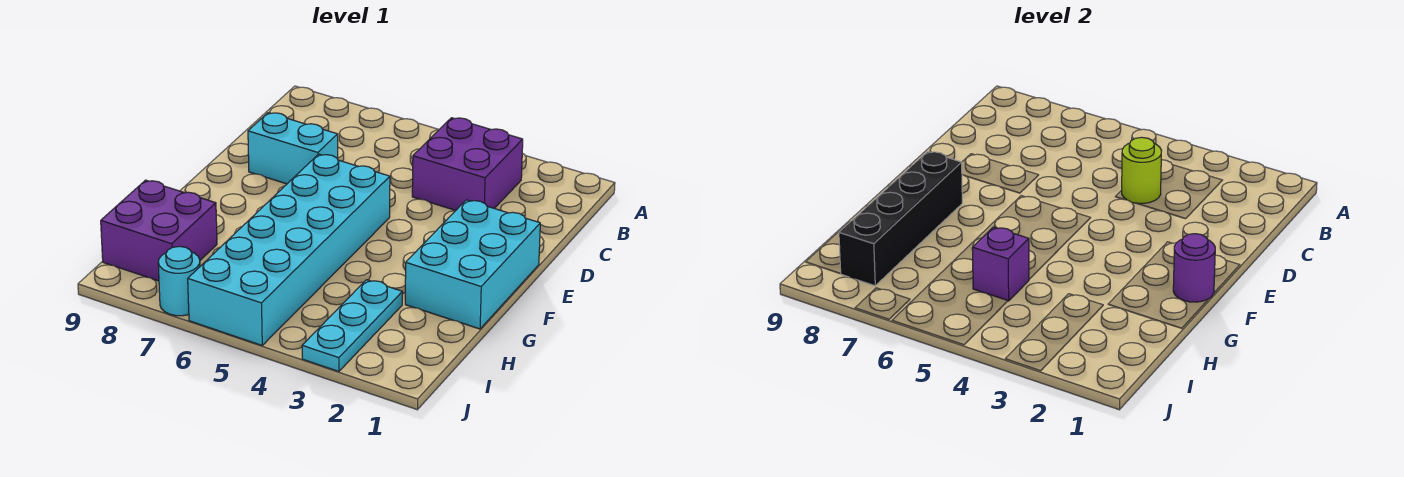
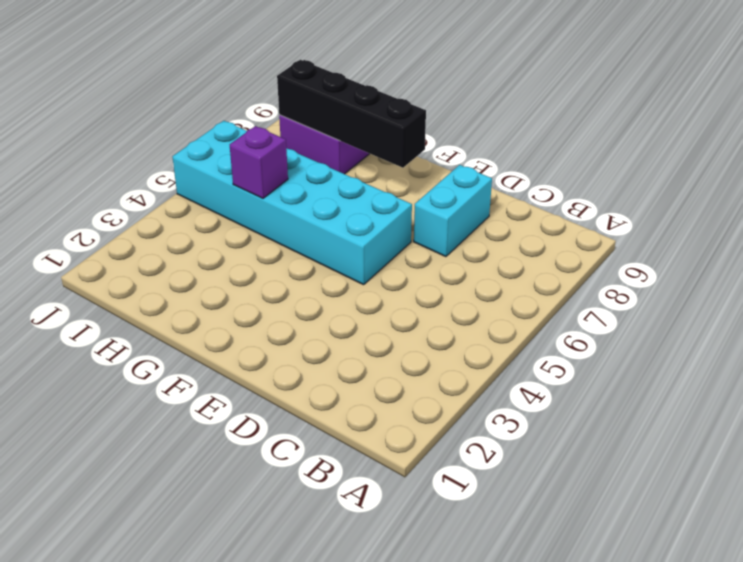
none -> purple 2x2 brick [412,118,523,211]
none -> cyan 2x3 brick [405,200,540,329]

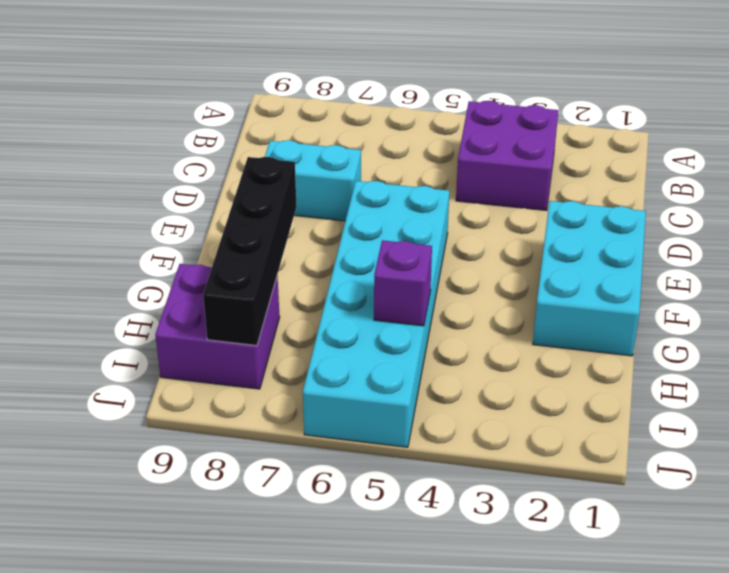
none -> cyan 1x3 plate [302,280,403,372]
none -> cyan 1x1 round brick [158,246,200,316]

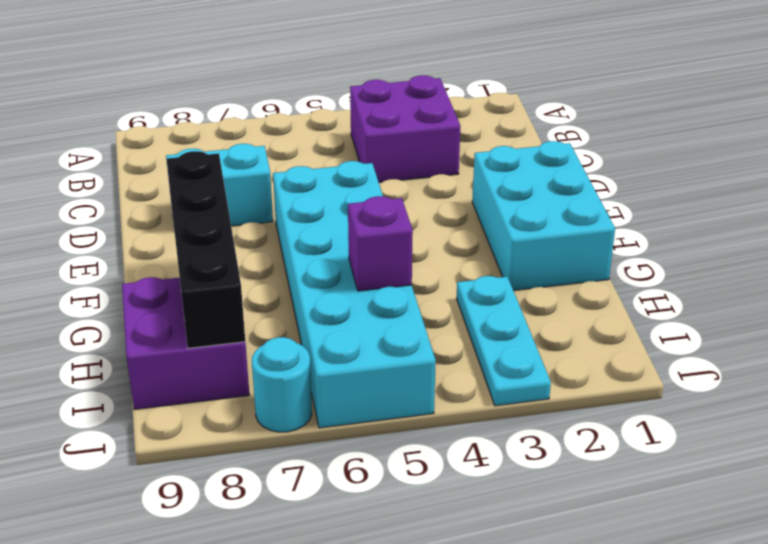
none -> lime 1x1 round brick [1122,137,1162,203]
none -> purple 1x1 round brick [1173,234,1215,302]

